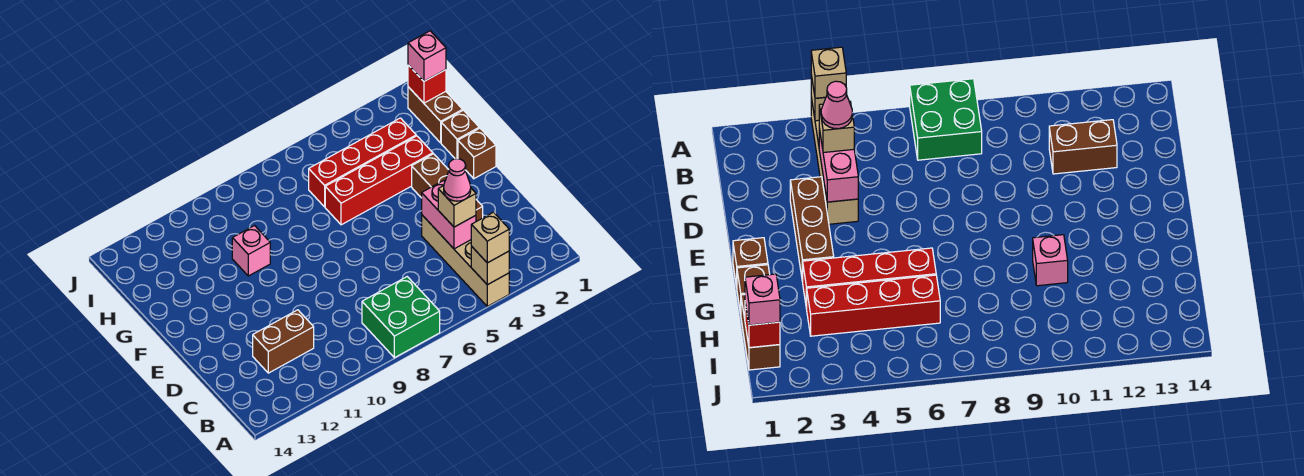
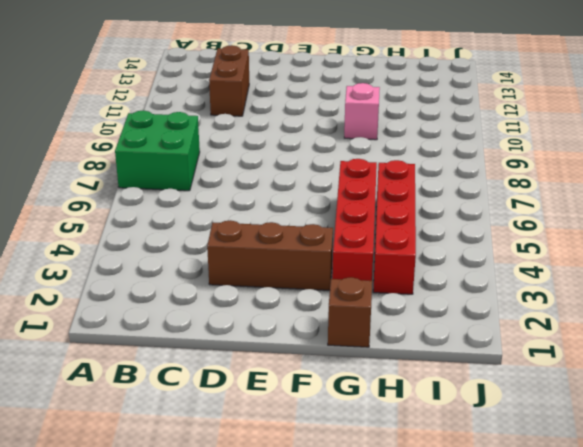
none -> tan 1x4 brick [422,215,509,306]
none -> brown 1x1 brick [458,128,496,179]
none -> brown 1x2 brick [408,87,463,143]

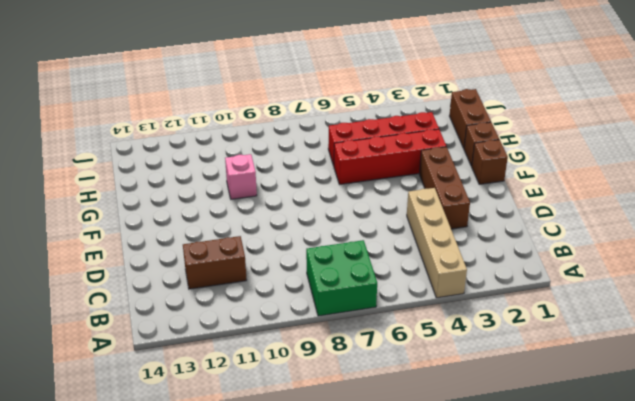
none -> tan 1x1 brick [471,246,509,285]
none -> pink 1x2 brick [422,181,476,249]
none -> red 1x1 brick [408,65,446,103]

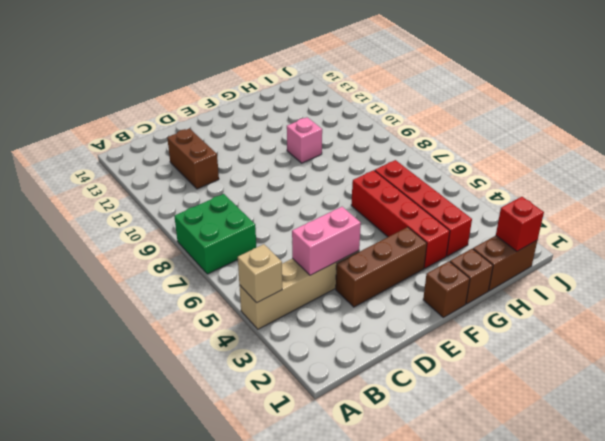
none -> tan 1x1 brick [471,212,509,263]
none -> tan 1x1 brick [438,186,476,227]
none -> pink 1x1 brick [408,31,446,81]

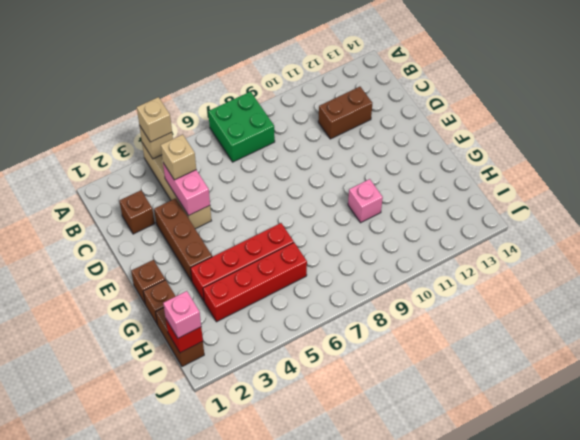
brown 1x1 brick [119,190,155,234] -> none
none -> pink 1x1 cone [444,159,471,201]

